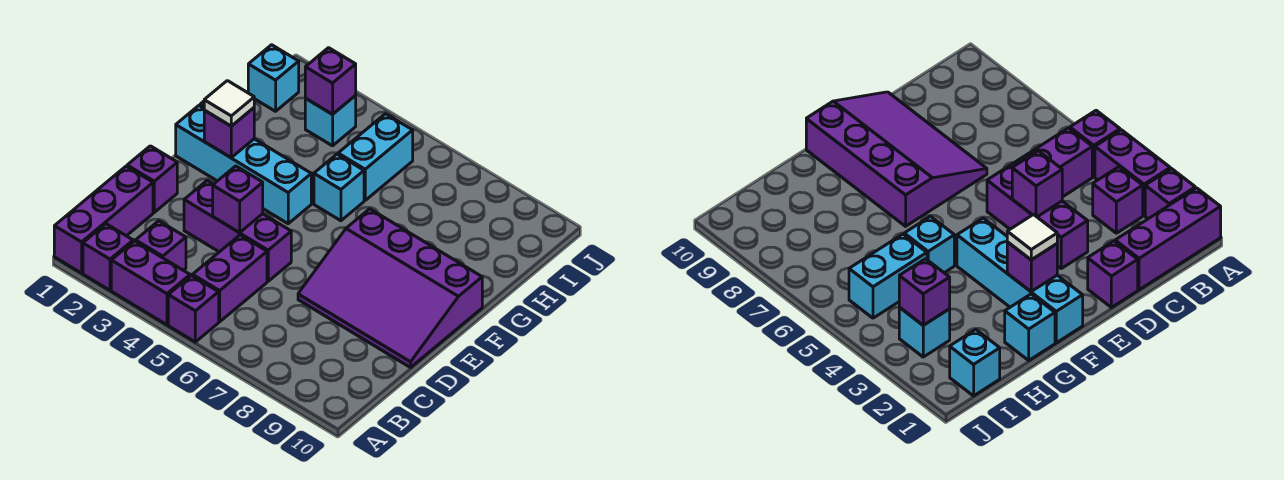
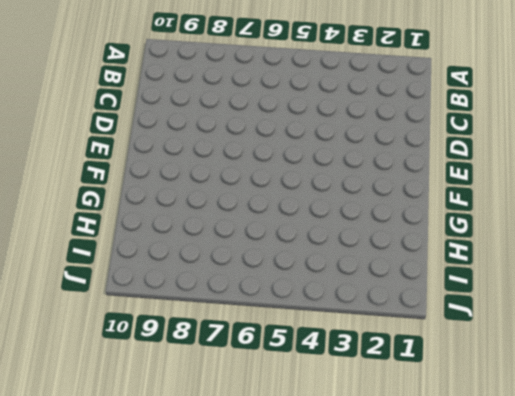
none -> purple 1x3 brick [54,166,153,273]
none -> purple 1x1 brick [83,224,133,290]
none -> purple 1x2 brick [111,241,190,325]

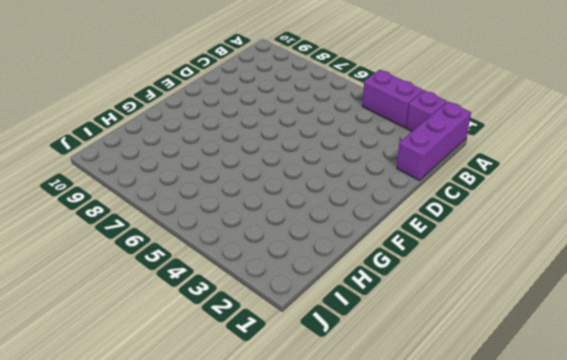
none -> purple 1x1 brick [168,276,219,342]
none -> purple 1x1 brick [136,221,186,270]
none -> purple 1x2 brick [193,235,267,322]

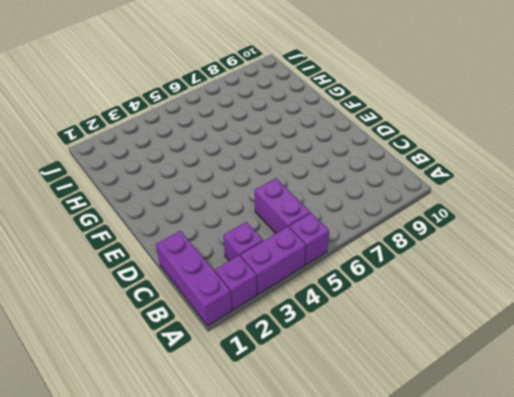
none -> purple 1x1 brick [127,146,177,212]
none -> purple 1x3 brick [184,180,291,281]
none -> purple 3x4 slope [298,209,482,367]

